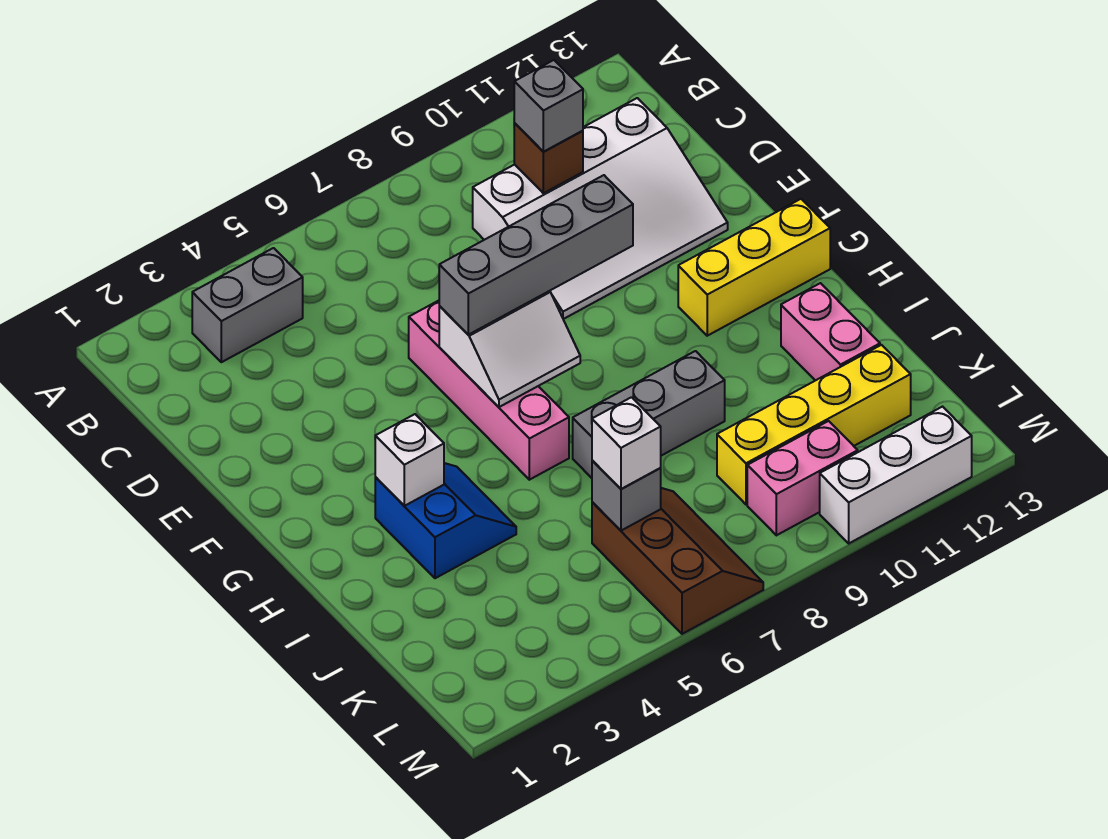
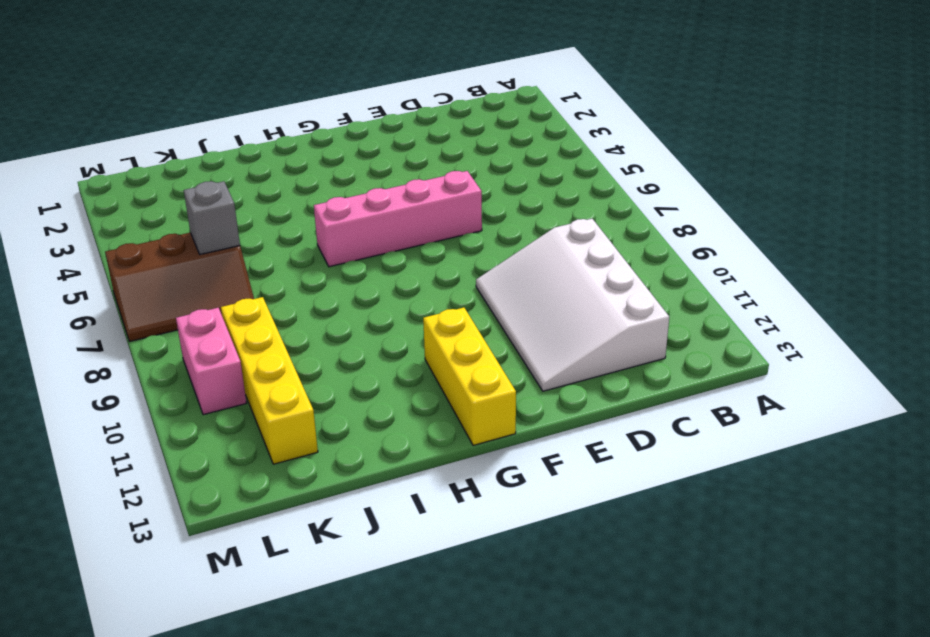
none -> grey 1x2 brick [192,248,303,362]
none -> blue 2x2 slope [375,463,516,578]
none -> grey 1x3 brick [573,351,725,478]

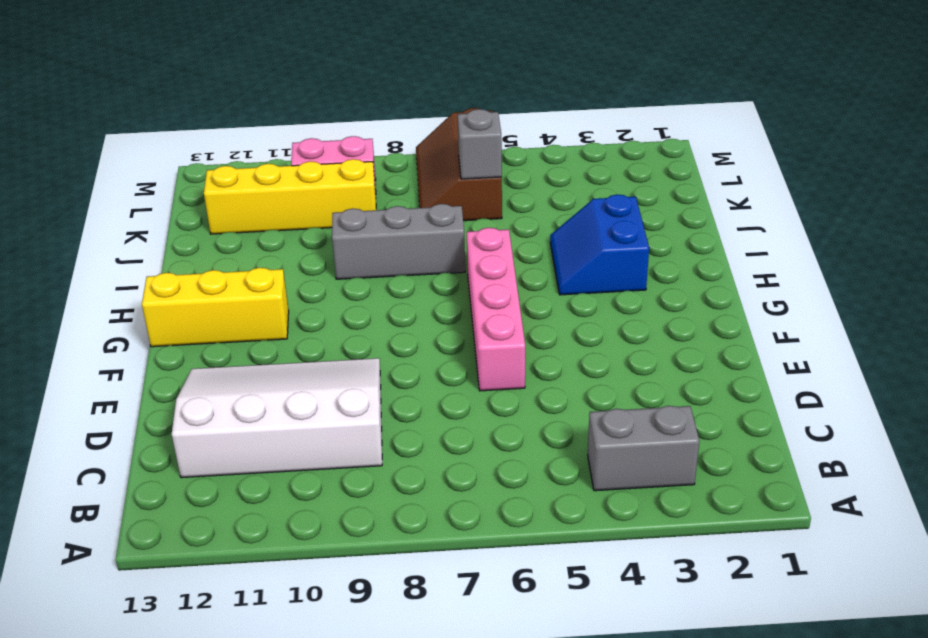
none -> pink 1x2 brick [781,283,880,381]
none -> white 1x3 brick [820,407,972,543]
none -> brown 1x1 brick [514,123,583,193]

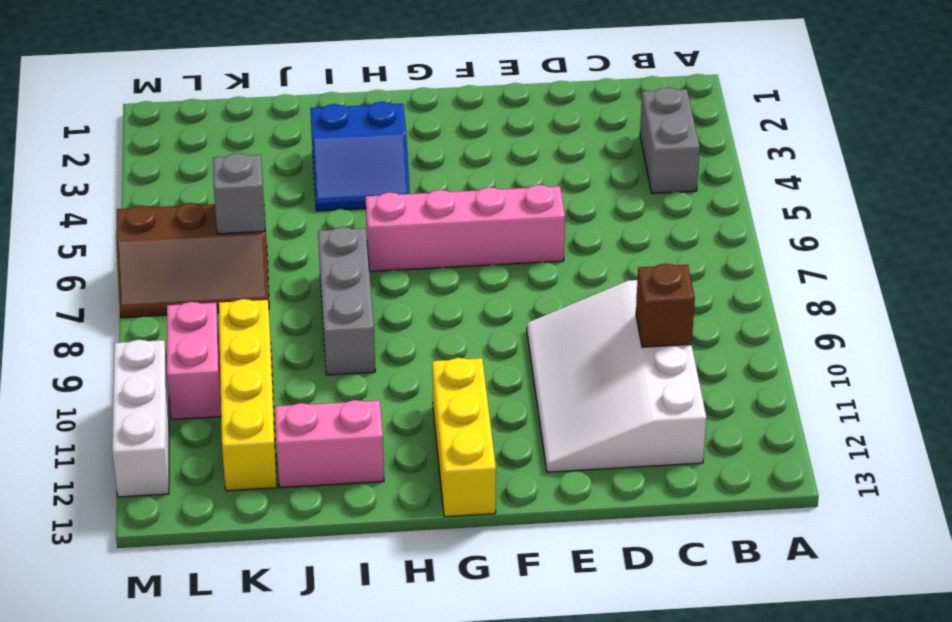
none -> white 2x2 slope [439,291,580,407]
none -> white 1x1 brick [375,414,444,506]
none -> grey 1x1 brick [514,60,583,152]

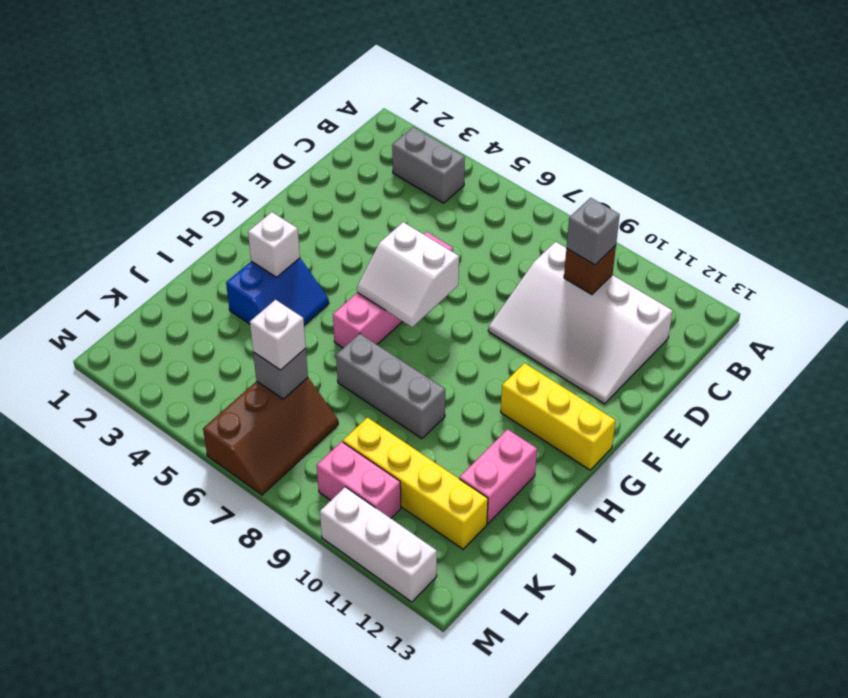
none -> grey 1x4 brick [439,175,633,335]

